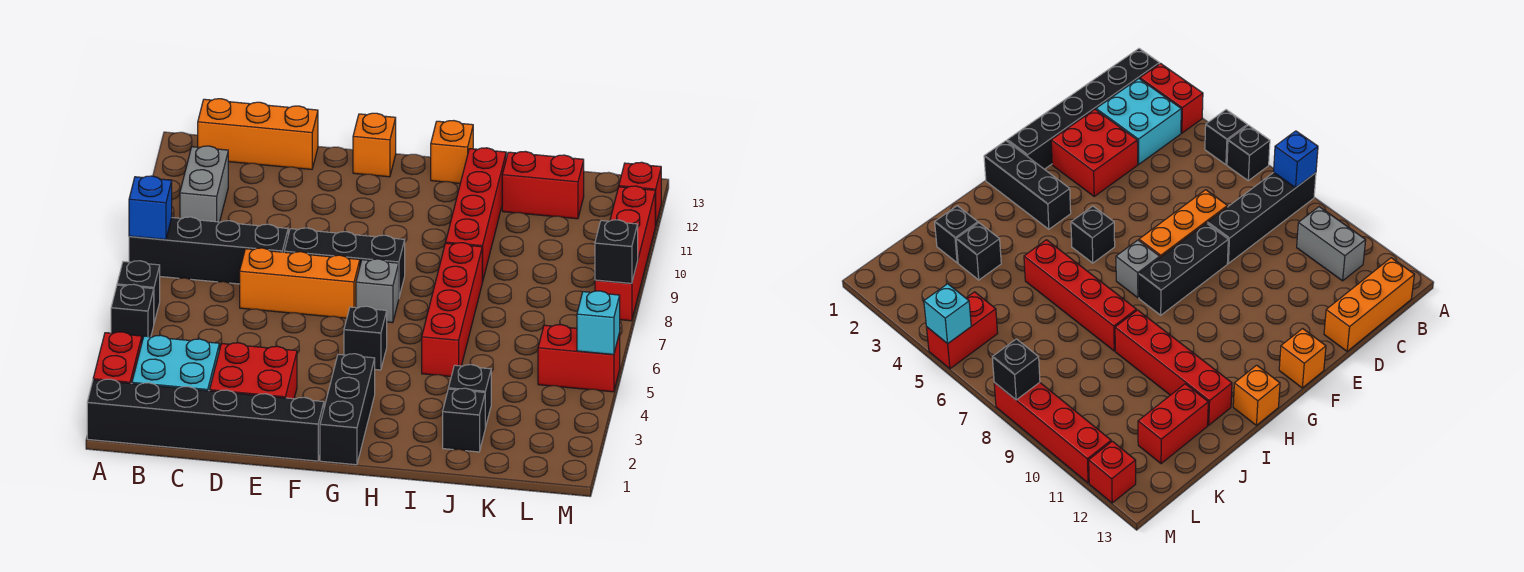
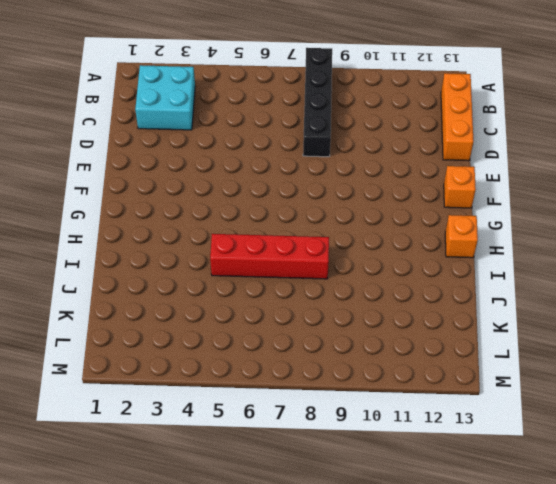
none -> black 1x6 brick [87,379,324,461]
none -> red 1x2 brick [93,332,142,383]
none -> black 1x1 brick [111,284,154,341]

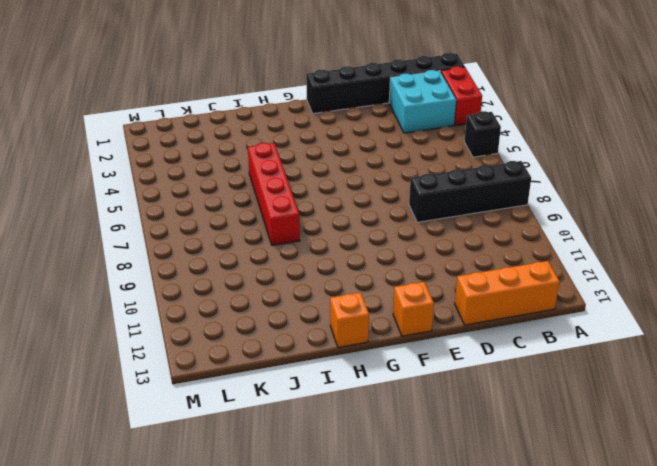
none -> black 1x1 brick [117,261,160,323]
none -> grey 1x2 brick [180,146,228,222]
none -> red 2x2 brick [210,343,297,399]

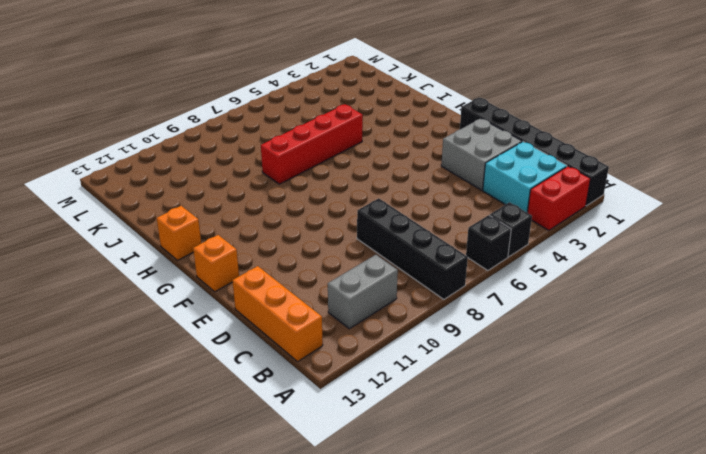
grey 2x2 brick [441,118,522,190] -> red 2x2 brick [210,343,297,399]
none -> orange 1x3 brick [240,248,360,318]
none -> black 1x3 brick [284,228,405,297]
none -> black 1x3 brick [320,354,375,465]

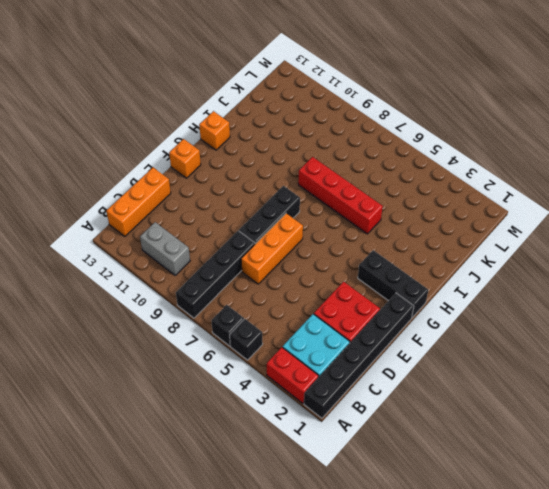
none -> black 1x1 brick [344,306,387,370]
none -> grey 1x1 brick [356,259,399,323]
none -> red 1x4 brick [446,148,506,282]

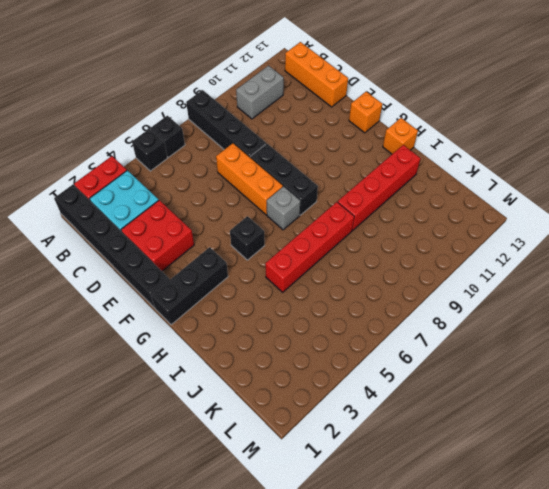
none -> black 1x1 brick [443,388,485,452]
none -> black 1x1 brick [449,365,491,428]
none -> red 1x2 brick [502,151,584,219]

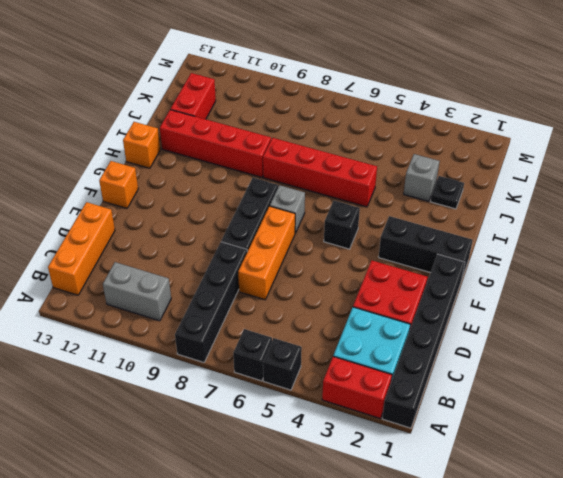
black 1x1 plate [430,176,464,209] -> black 1x1 brick [443,388,485,452]
grey 1x1 brick [404,154,439,201] -> black 1x1 brick [449,365,491,428]
none -> red 1x2 brick [538,325,620,392]
none -> red 1x4 brick [595,186,655,321]
none -> red 1x1 brick [619,162,661,226]

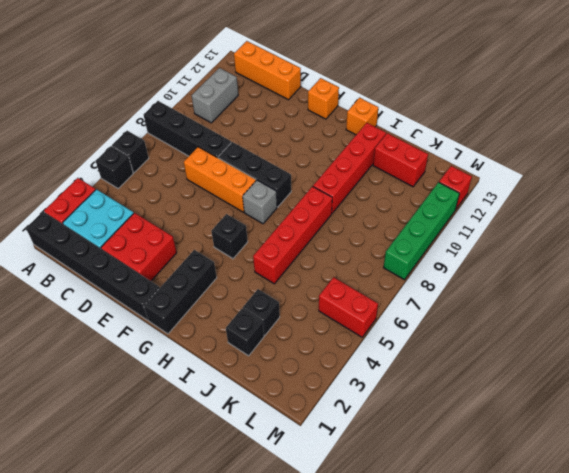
green 1x4 brick [383,182,460,280] -> red 1x4 brick [595,186,655,321]
none -> blue 1x1 brick [129,176,172,240]
none -> cyan 1x1 brick [577,291,620,355]
none -> black 1x1 brick [595,220,638,283]

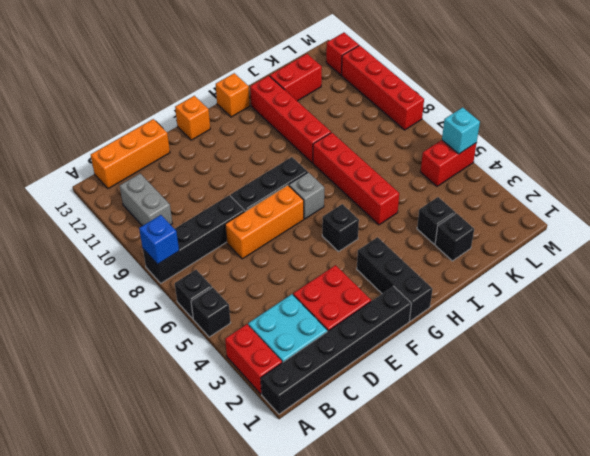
none -> black 1x1 brick [595,220,638,283]

